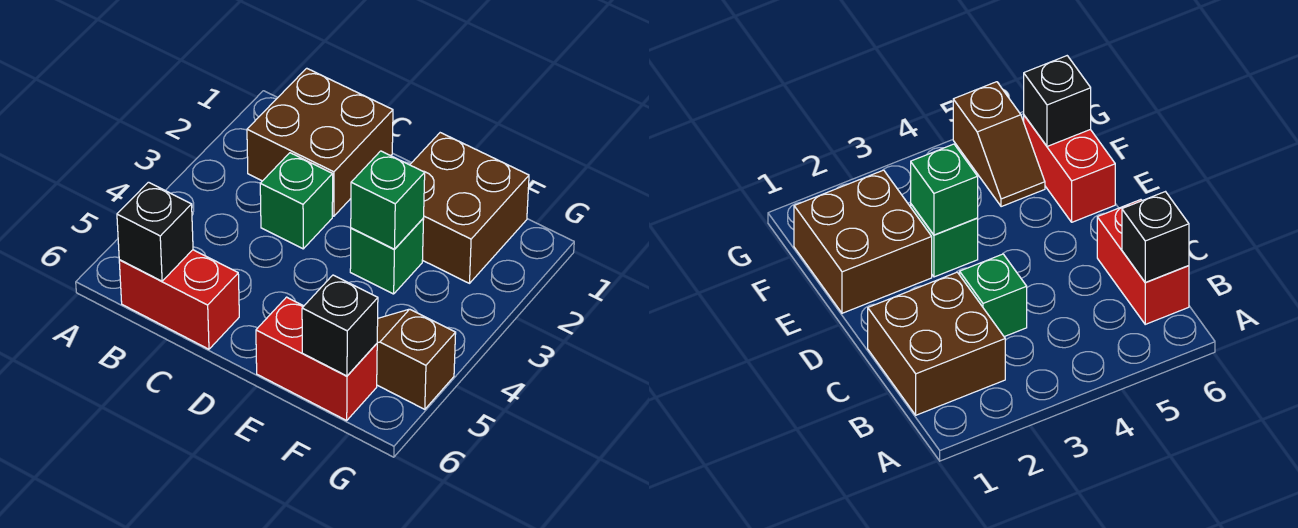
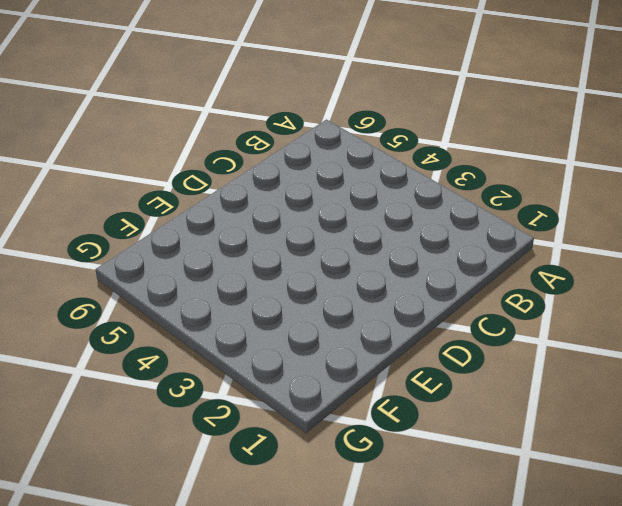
none -> brown 2x2 brick [247,68,393,216]
none -> red 1x2 brick [119,250,239,349]

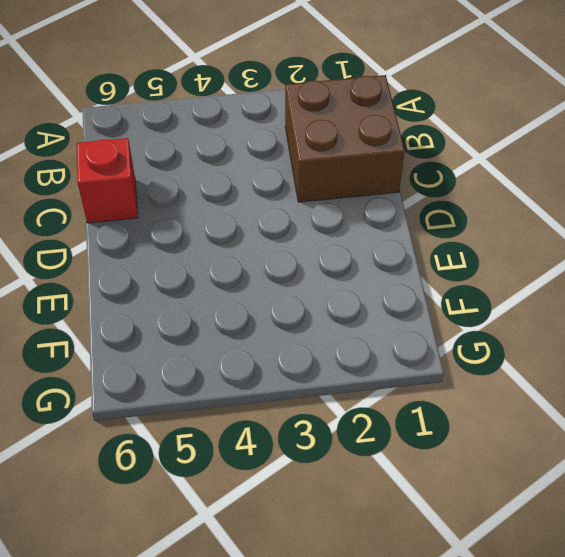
red 1x1 brick [76,138,138,223] -> red 1x2 brick [119,250,239,349]
none -> green 1x1 brick [260,153,333,249]
none -> brown 2x2 brick [410,133,529,283]

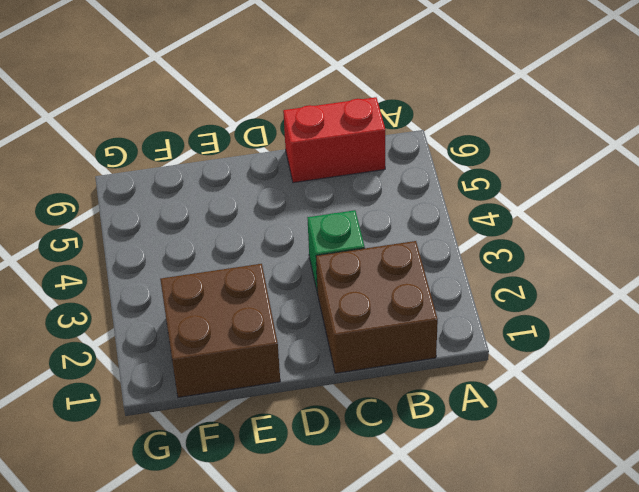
none -> green 1x1 brick [350,218,424,294]
none -> red 1x2 brick [256,297,377,420]

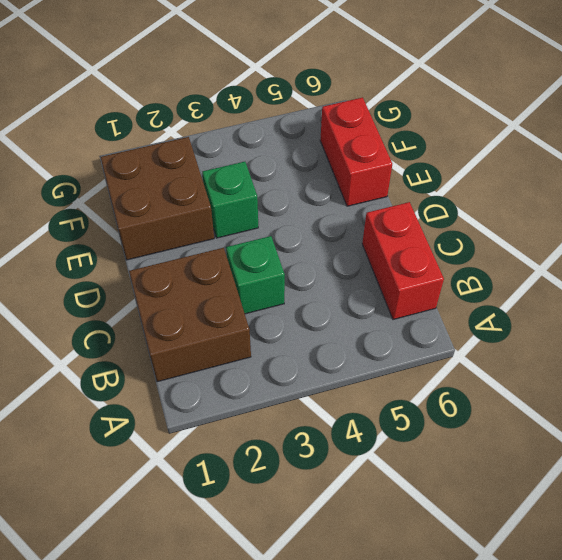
none -> brown 1x2 slope [377,309,456,409]
none -> black 1x1 brick [117,182,193,281]

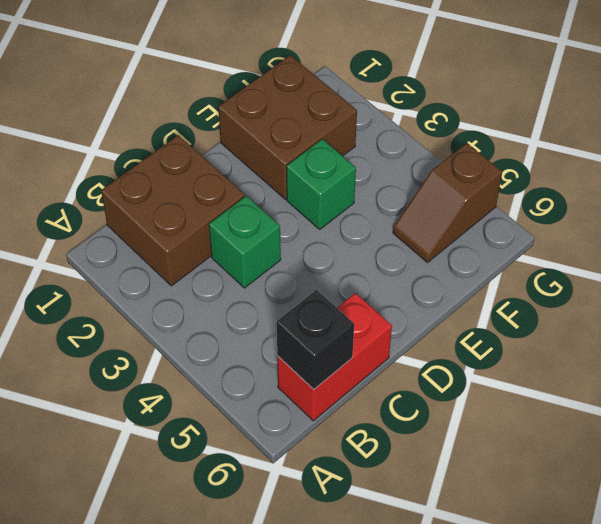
none -> red 1x2 brick [256,297,377,420]
none -> green 1x1 brick [351,151,425,249]

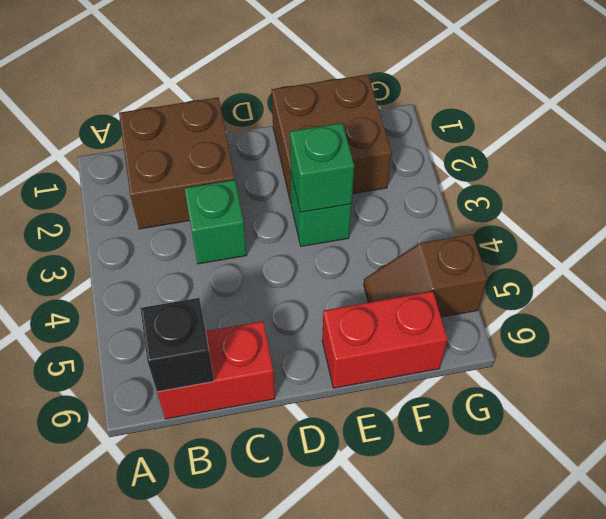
none -> black 1x1 brick [302,275,378,376]

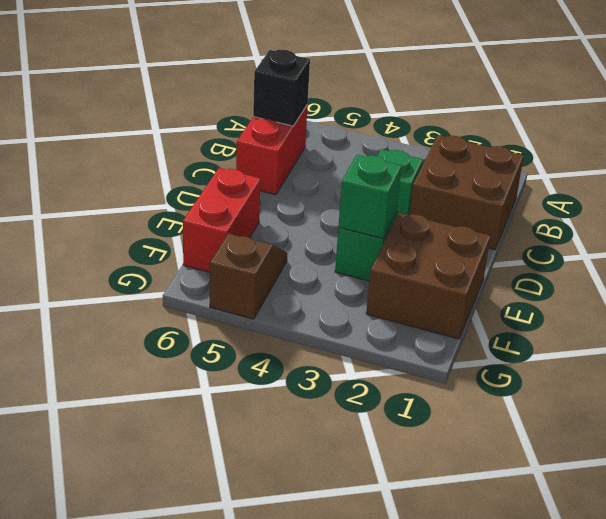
none -> black 1x1 brick [302,275,378,376]

